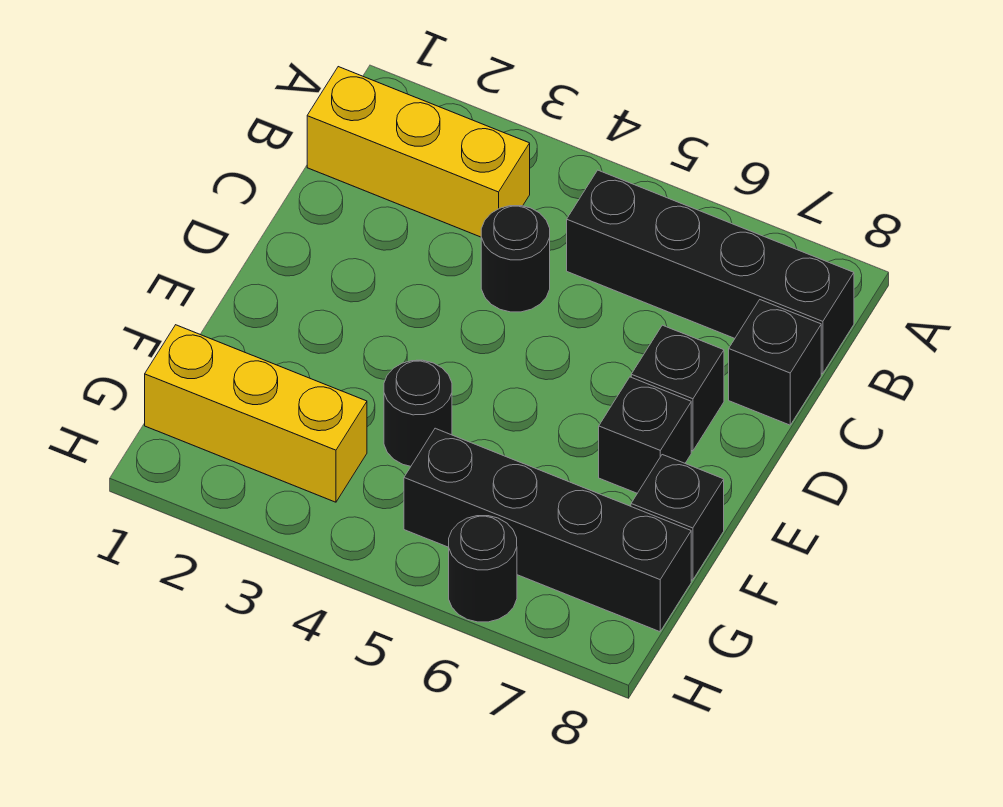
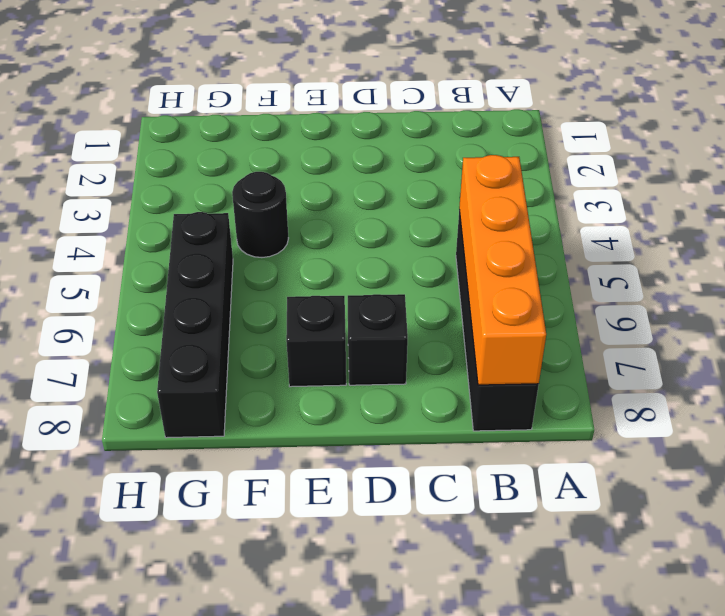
orange 1x4 brick [459,155,546,385] -> none
none -> yellow 1x3 brick [307,67,530,237]
none -> black 1x1 round brick [481,206,550,312]

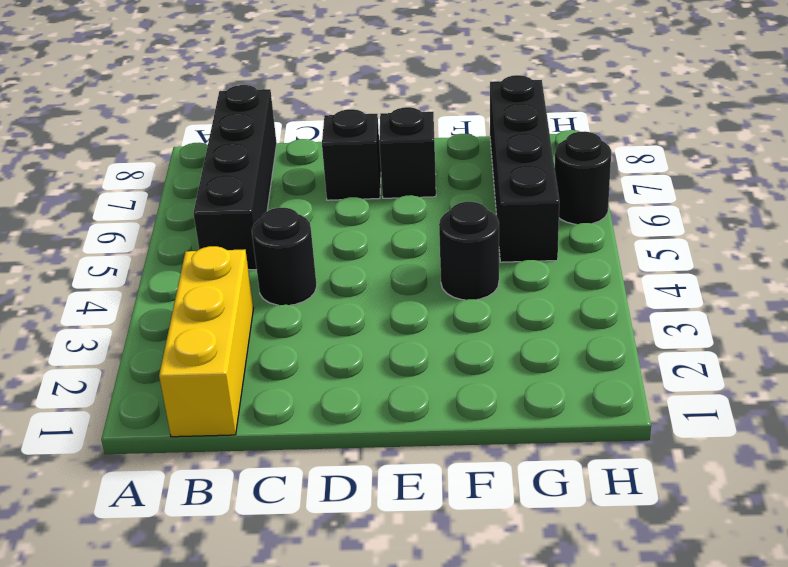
none -> black 1x1 brick [729,300,821,425]
none -> black 1x1 brick [631,455,724,580]

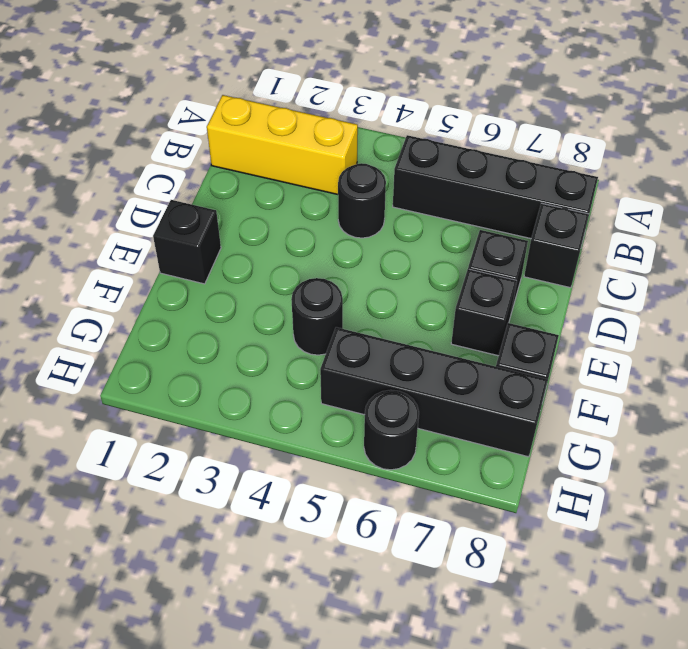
black 1x1 brick [153,200,221,284] -> none
none -> yellow 1x3 brick [145,325,367,502]

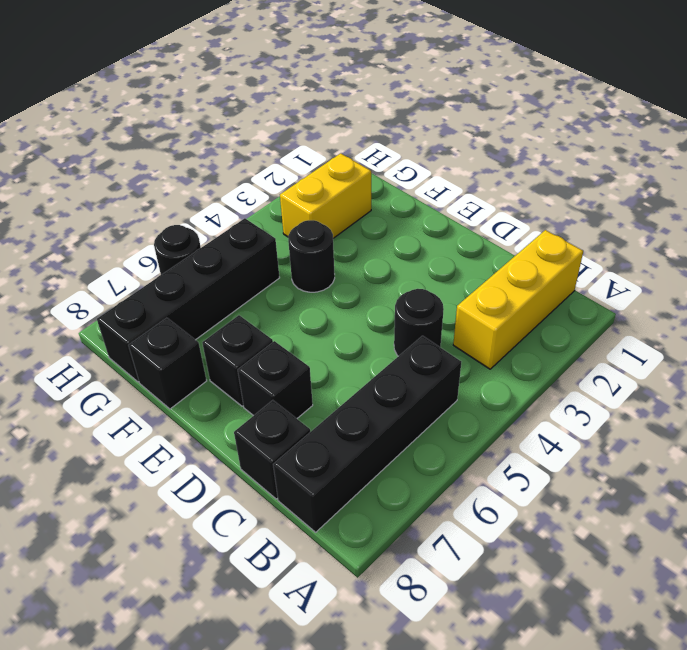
yellow 1x2 brick [280,153,371,238] -> yellow 1x3 brick [145,325,367,502]

